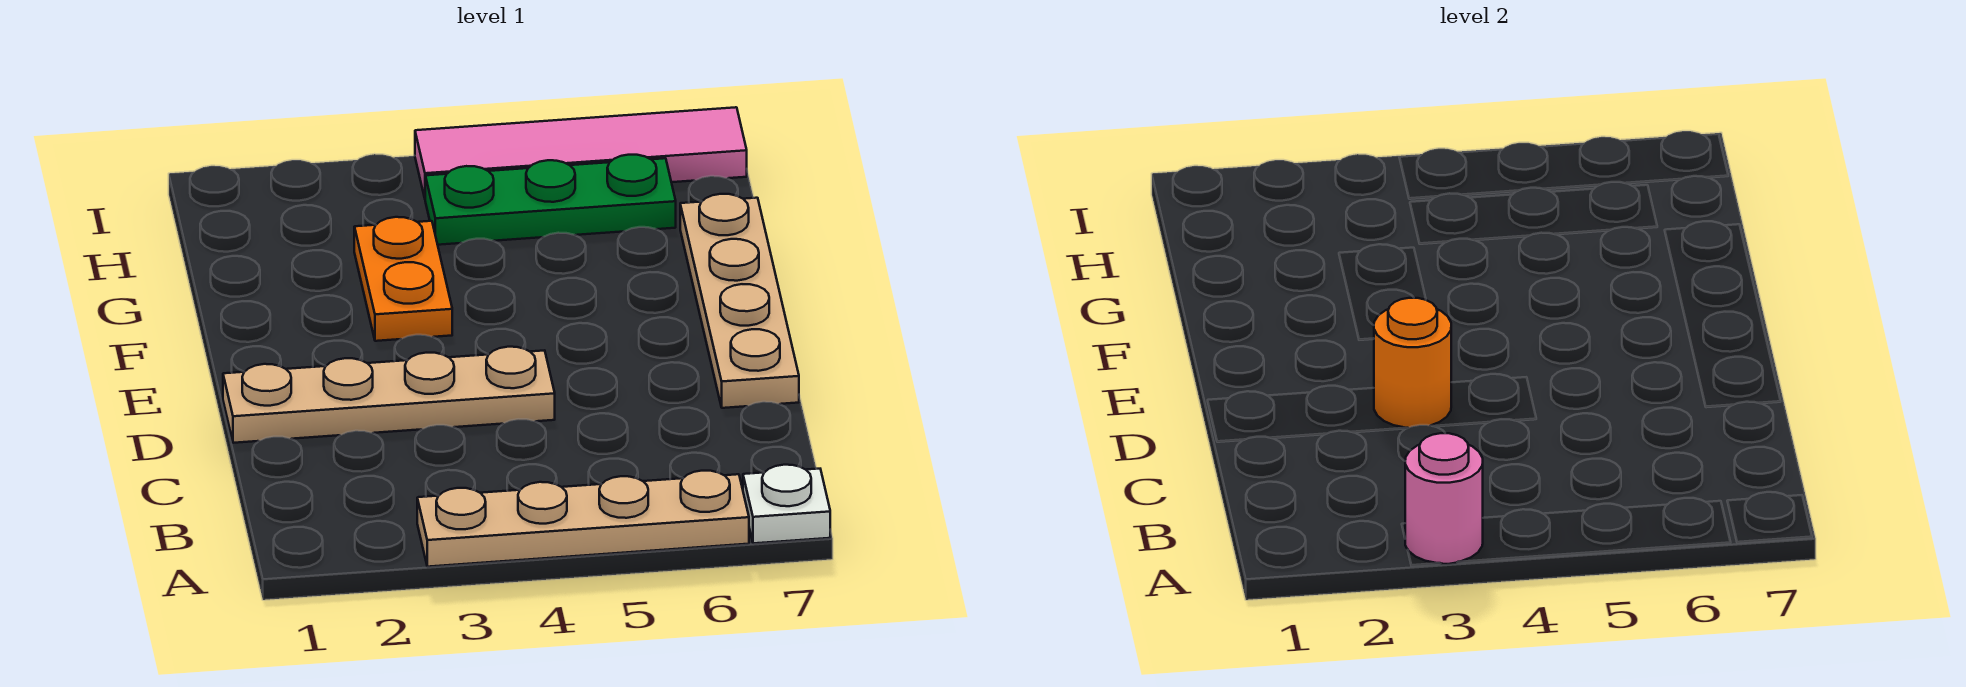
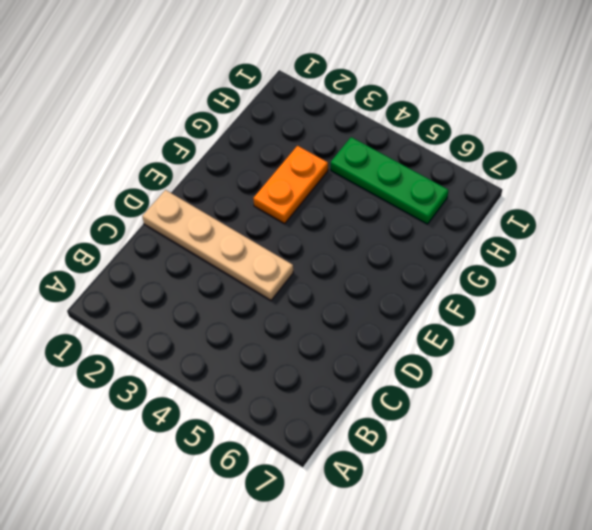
none -> tan 1x4 plate [417,471,749,567]
none -> white 1x1 plate [743,465,830,543]

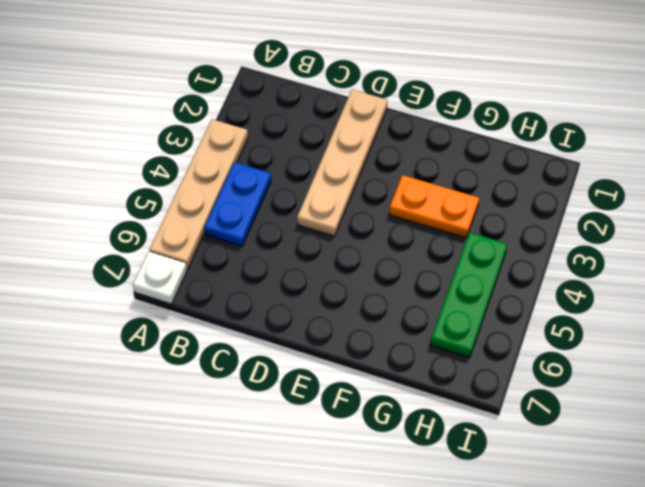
blue 1x2 plate [204,162,271,246] -> none
none -> tan 1x4 plate [680,194,799,408]
none -> pink 1x4 tile [415,107,747,198]

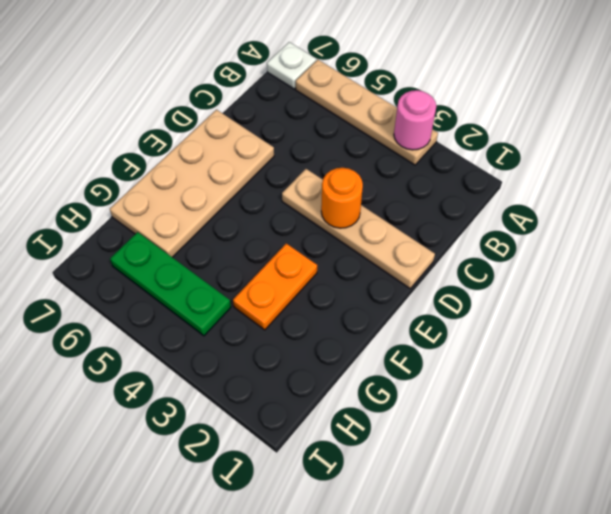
tan 2x4 plate [110,110,274,257] -> tan 1x4 plate [680,194,799,408]
none -> pink 1x4 tile [415,107,747,198]

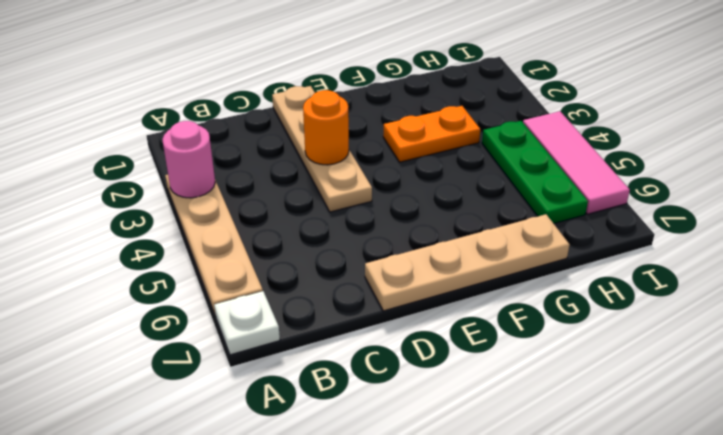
pink 1x3 tile [523,111,630,214] -> pink 1x4 tile [415,107,747,198]

